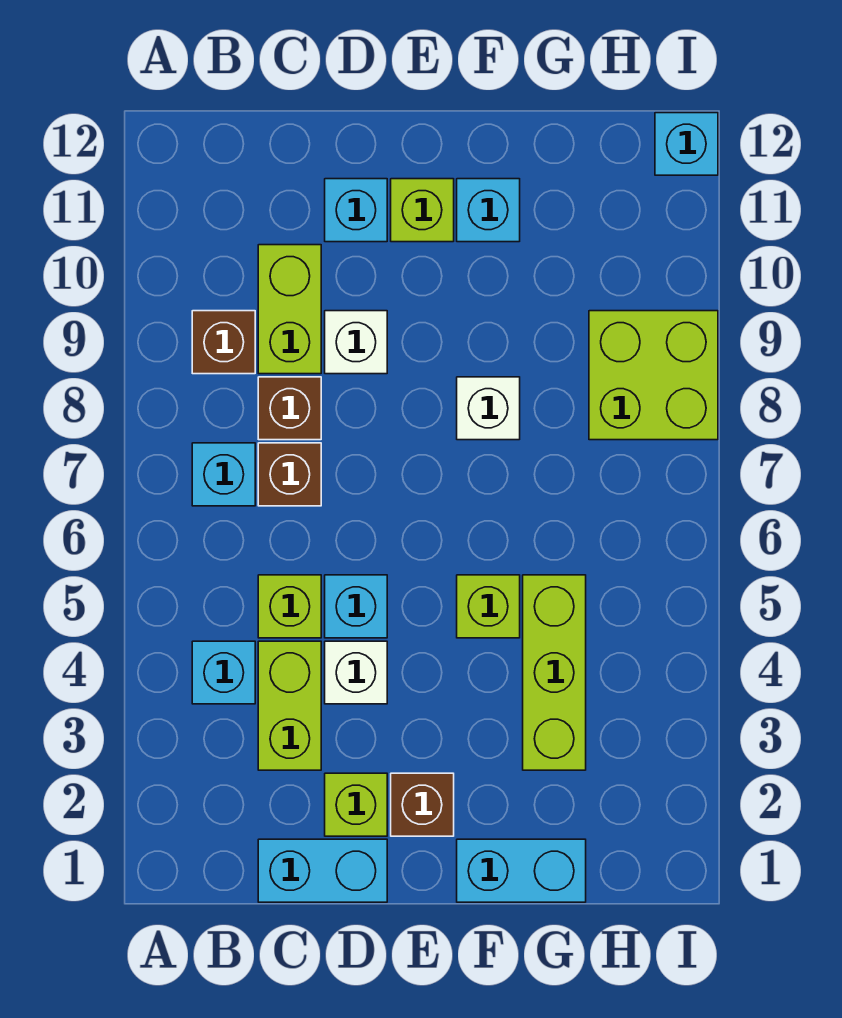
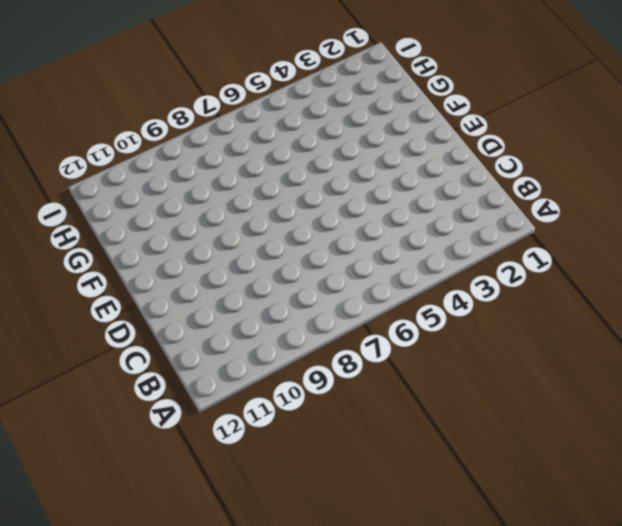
none -> cyan 1x1 brick [192,641,255,704]
none -> cyan 1x1 brick [192,443,255,506]
none -> brown 1x1 brick [192,311,255,374]

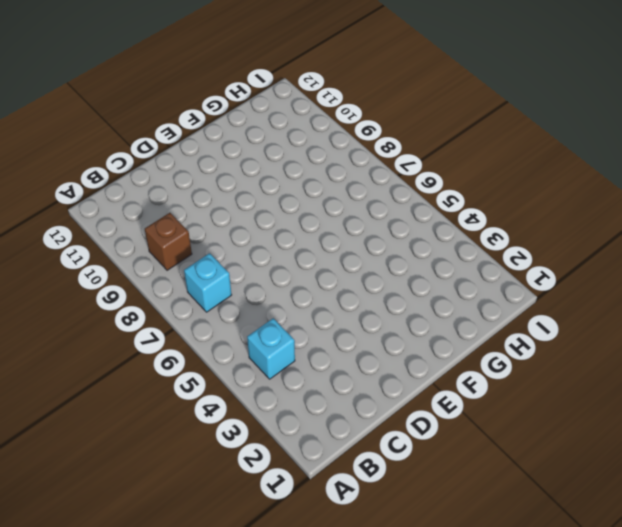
none -> cyan 1x2 brick [258,839,387,902]
none -> lime 1x2 brick [258,641,321,770]
none -> lime 1x1 brick [258,575,321,638]

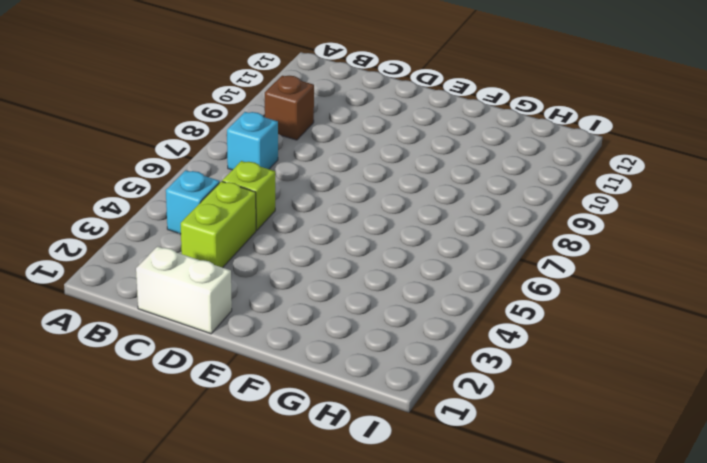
white 1x2 brick [136,246,232,334] -> cyan 1x2 brick [258,839,387,902]
none -> brown 1x1 brick [258,443,321,506]
none -> brown 1x1 brick [258,377,321,440]
none -> lime 1x2 brick [258,245,321,374]

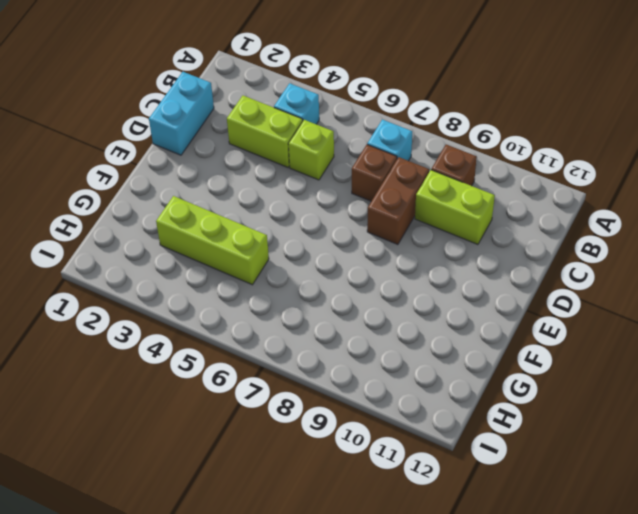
brown 1x2 brick [367,157,429,245] -> brown 1x1 brick [258,377,321,440]
none -> lime 1x1 brick [325,773,387,836]
none -> white 1x1 brick [325,641,387,704]
none -> cyan 1x1 brick [325,575,387,638]

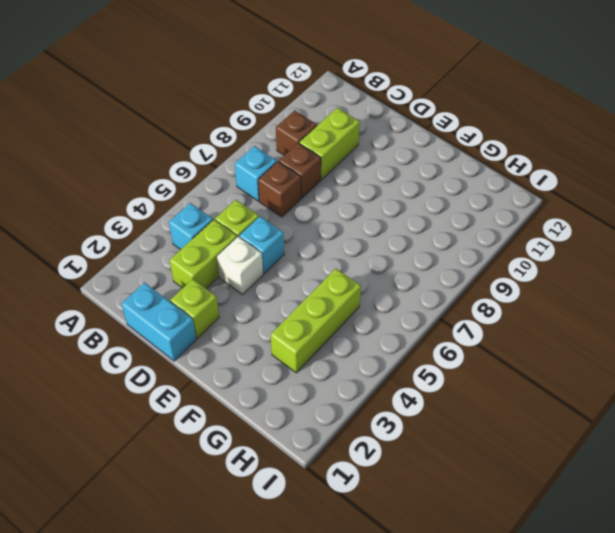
none -> white 1x1 brick [325,311,387,374]
none -> cyan 1x1 brick [325,179,387,242]
none -> brown 1x1 brick [391,773,454,836]

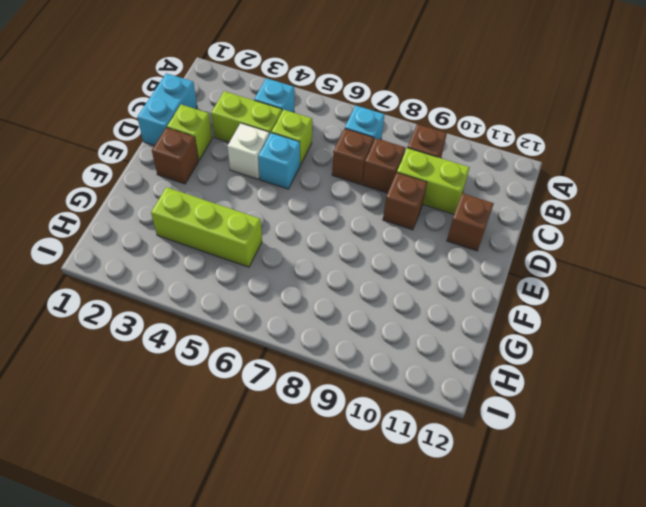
brown 1x1 brick [383,173,427,230] -> white 1x1 brick [325,311,387,374]
brown 1x1 brick [447,193,494,251] -> cyan 1x1 brick [325,179,387,242]
none -> lime 1x1 brick [391,179,454,242]
none -> cyan 1x2 brick [457,839,586,902]
none -> lime 1x1 brick [457,575,520,638]

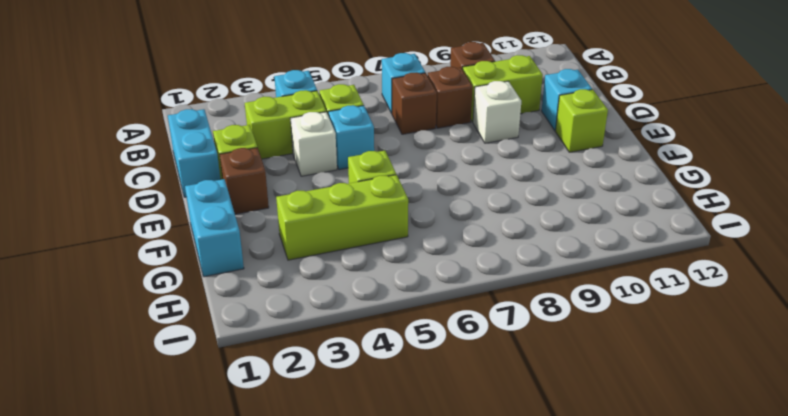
none -> white 1x1 brick [457,377,520,440]
none -> cyan 1x1 brick [457,179,520,242]
none -> lime 2x2 brick [589,311,718,440]

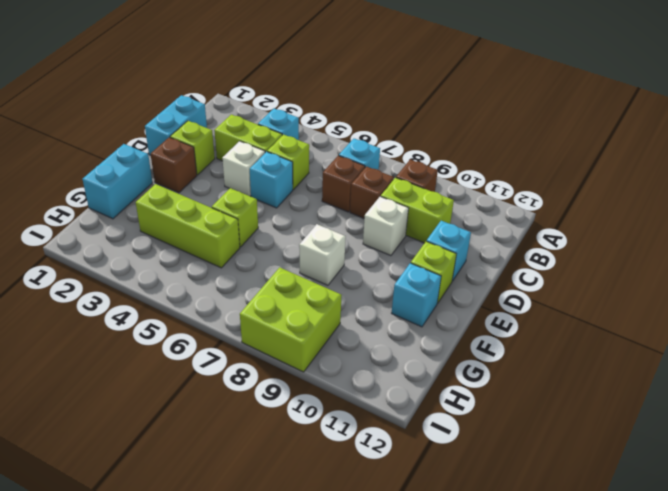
none -> cyan 1x1 brick [655,113,718,175]

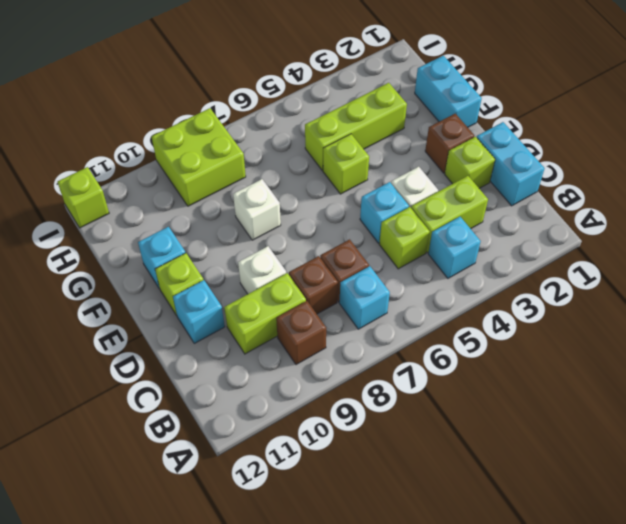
lime 1x1 brick [58,167,109,228] -> cyan 1x1 brick [655,113,718,175]

